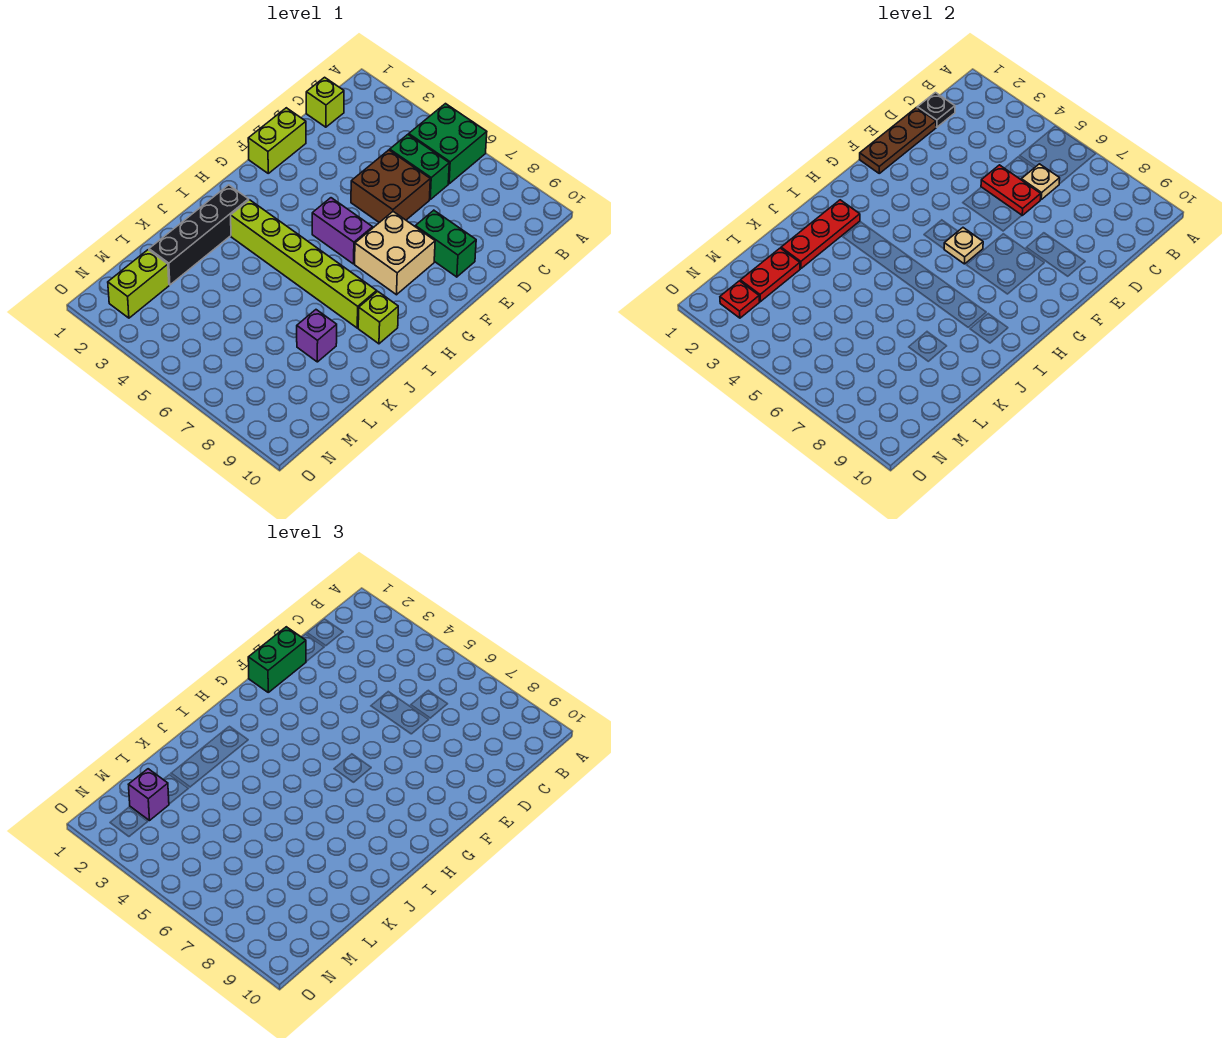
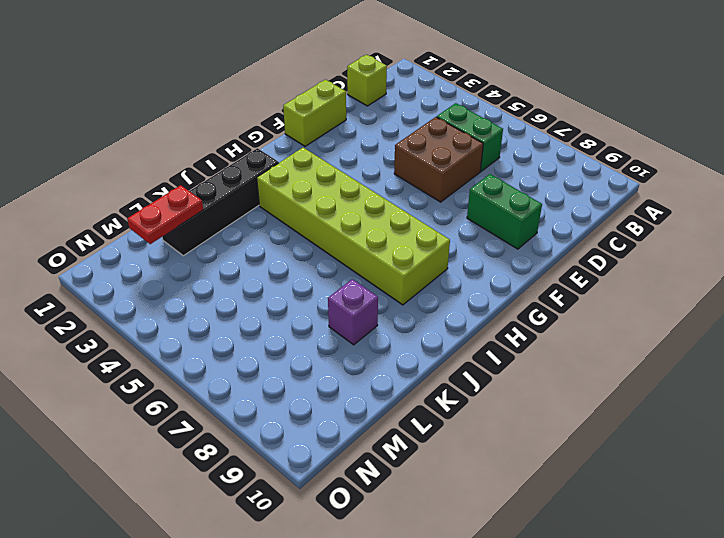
lime 2x6 brick [257,148,450,305] -> lime 1x6 brick [231,200,377,328]
none -> green 2x2 brick [409,104,487,184]
none -> tan 2x2 brick [355,212,435,295]
none -> purple 1x2 brick [312,198,373,264]

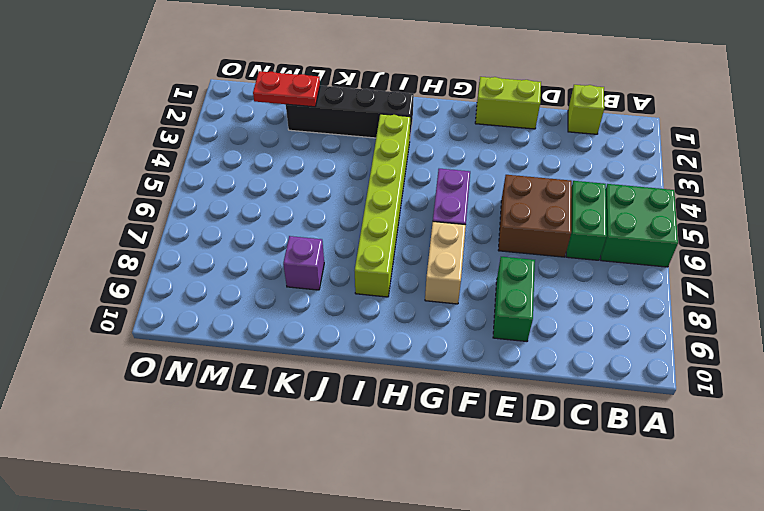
tan 1x2 brick [425,222,466,304] -> tan 2x2 brick [355,212,435,295]
none -> lime 1x1 brick [358,291,398,344]
none -> lime 1x2 brick [108,250,169,318]
none -> black 1x1 plate [917,93,955,127]

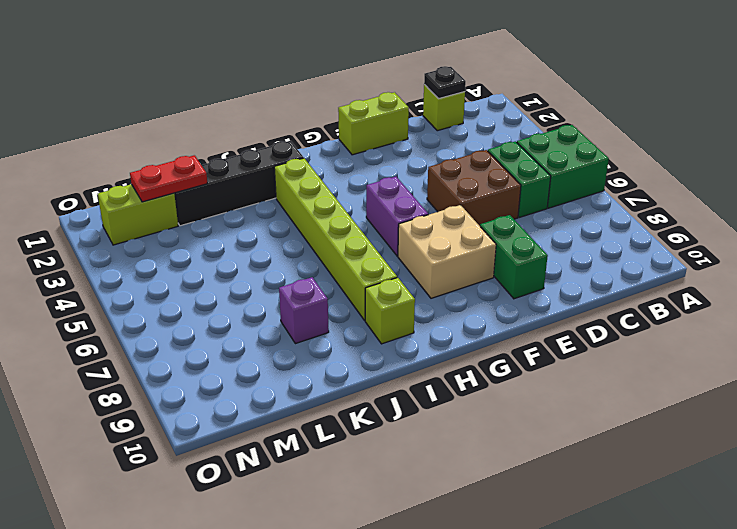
none -> tan 1x1 plate [1021,164,1060,199]
none -> brown 1x3 plate [860,108,936,173]
none -> red 1x2 plate [981,165,1041,215]

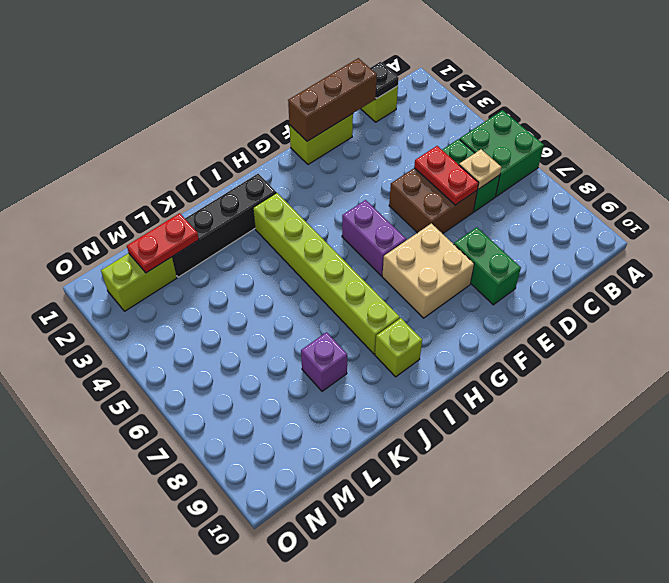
brown 1x3 brick [288,58,377,141] -> brown 1x3 plate [860,108,936,173]
none -> tan 1x1 plate [944,228,983,264]
none -> red 1x3 plate [781,200,860,268]
none -> red 1x1 plate [720,281,760,318]

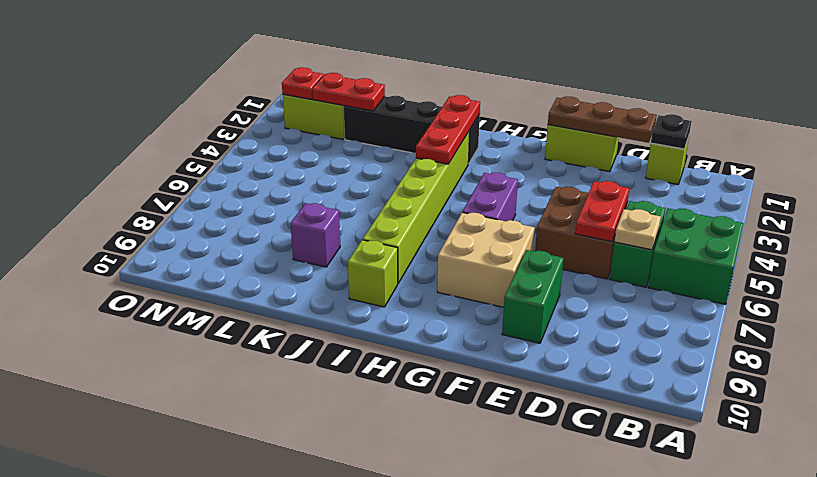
red 1x3 plate [416,95,480,164] -> red 1x3 plate turned to [781,200,860,268]
none -> tan 1x1 plate [944,228,983,264]
none -> green 1x2 brick [248,627,306,692]
none -> purple 1x1 brick [129,769,169,820]

